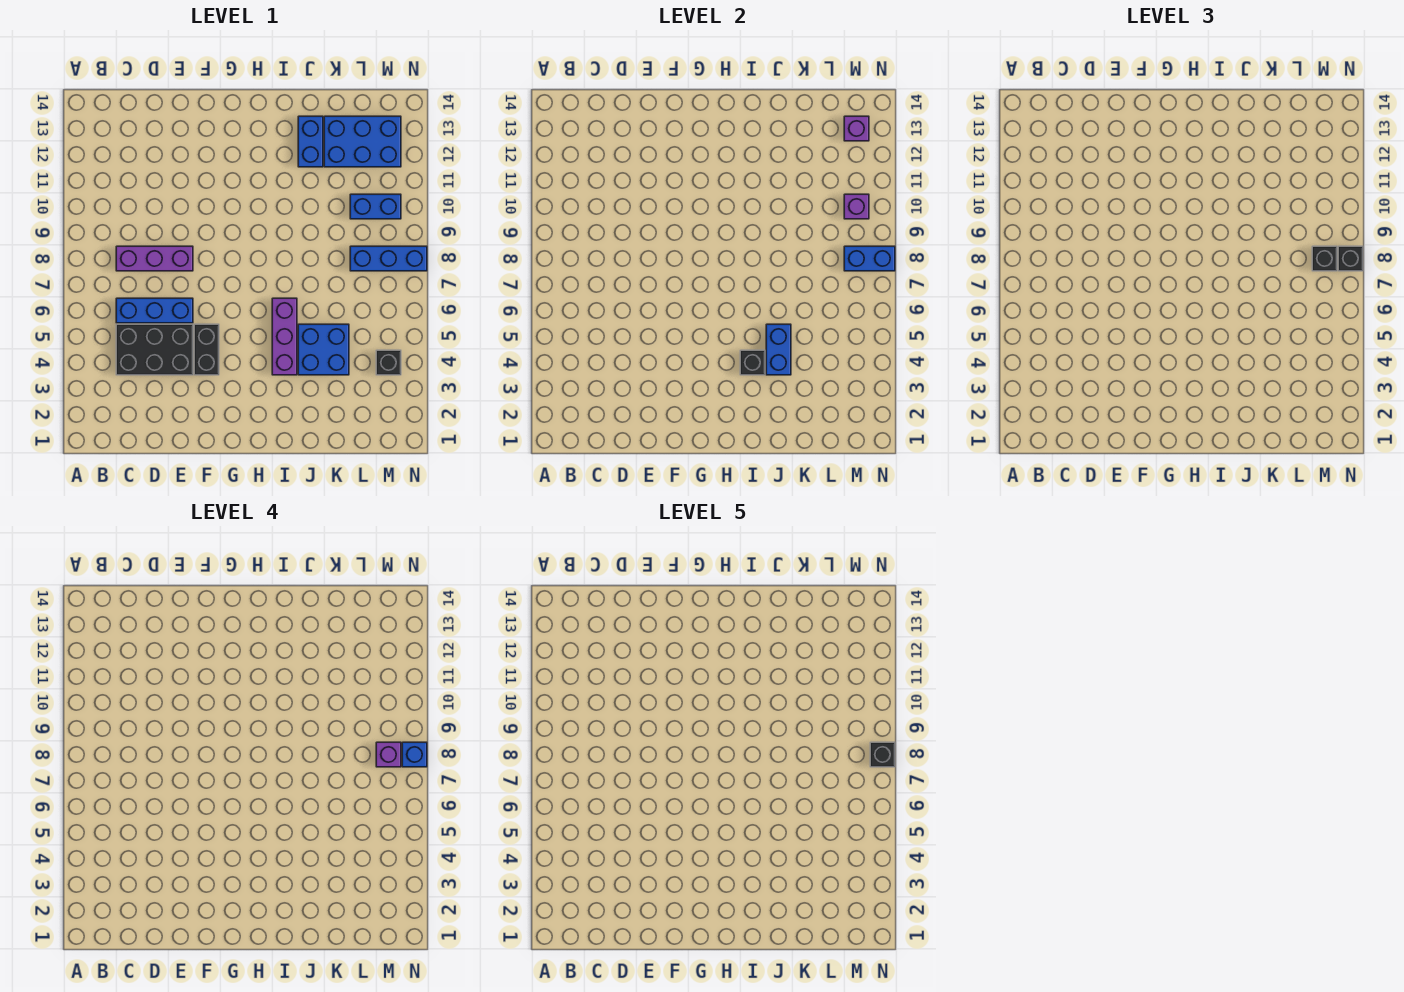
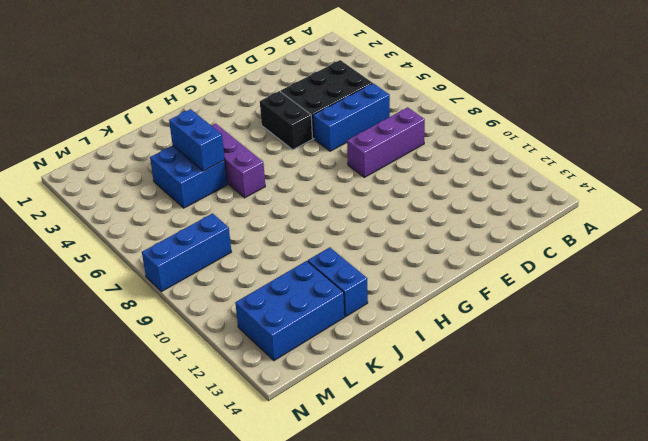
none -> blue 1x2 brick [350,194,401,219]
none -> black 1x1 brick [376,350,401,375]
none -> black 1x1 brick [740,350,765,375]

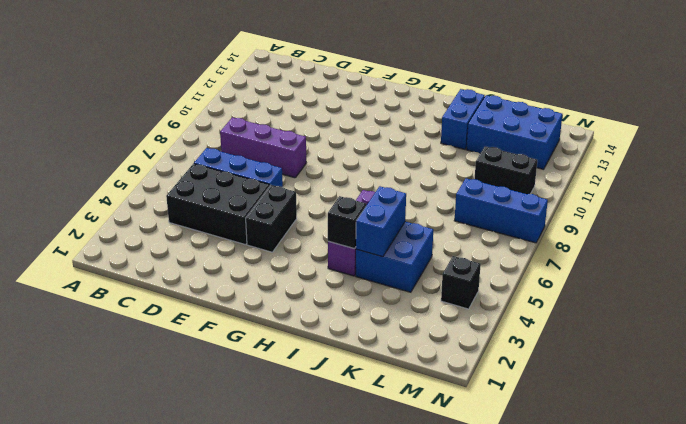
black 1x2 brick [475,146,537,194] -> blue 1x2 brick [350,194,401,219]
none -> blue 1x2 brick [844,246,895,271]
none -> purple 1x1 brick [844,194,869,219]
none -> purple 1x1 brick [844,116,869,141]

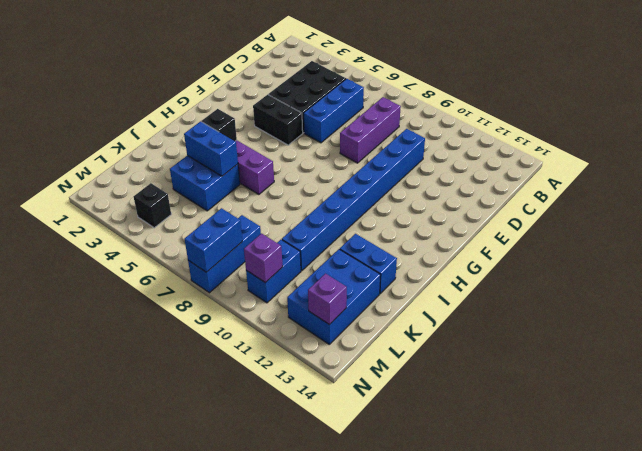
blue 1x8 brick [282,129,425,271] -> none
none -> black 1x1 brick [1312,246,1337,271]
none -> black 1x1 brick [1338,246,1363,271]
none -> purple 1x1 brick [376,742,401,767]

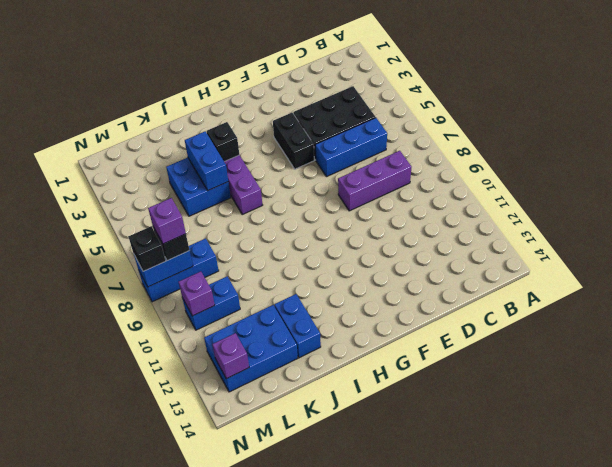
none -> black 1x1 brick [376,350,401,375]
none -> blue 1x1 brick [402,742,427,767]
none -> black 1x1 brick [870,742,895,767]

